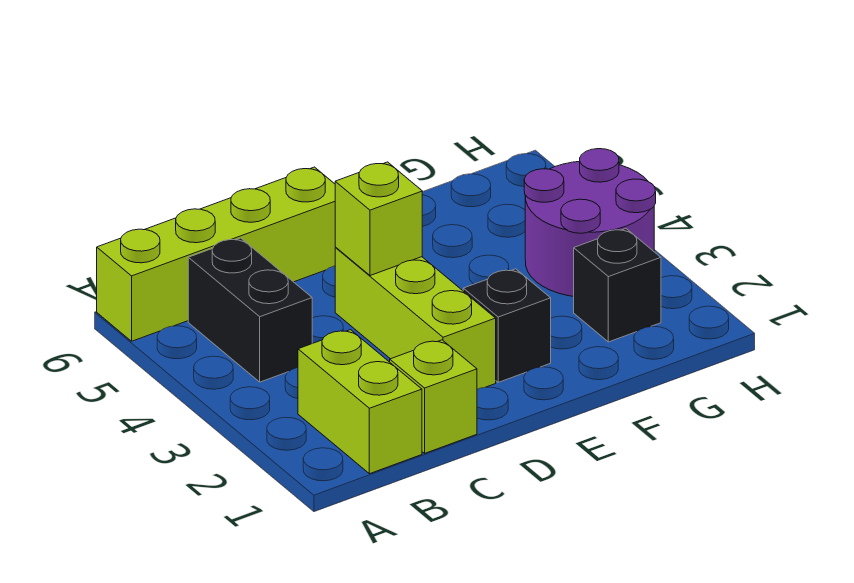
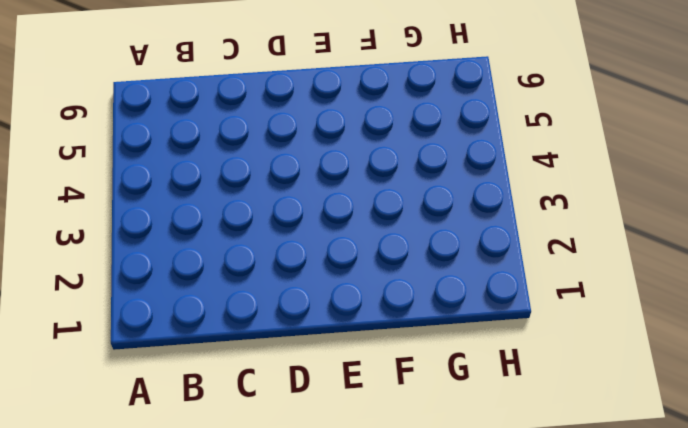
none -> lime 1x4 brick [97,167,336,341]
none -> lime 1x2 brick [298,330,422,474]

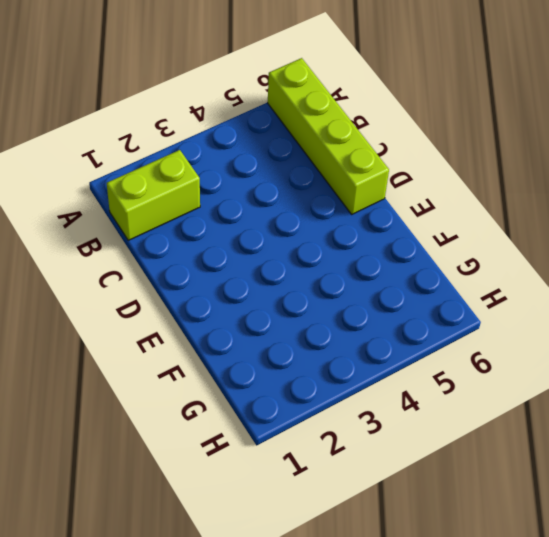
none -> black 1x2 brick [188,238,312,382]
none -> lime 1x1 brick [390,340,477,453]

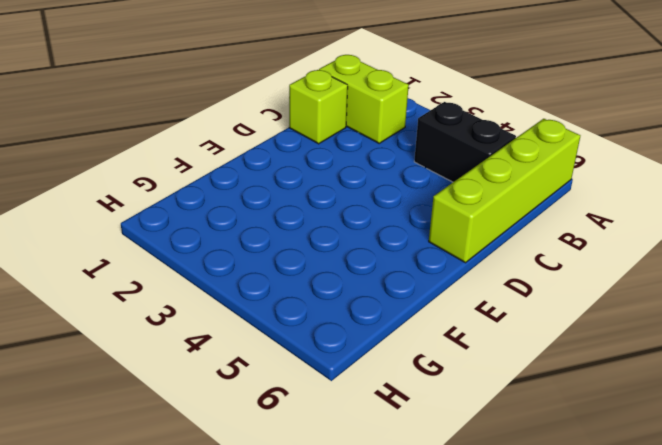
none -> lime 1x3 brick [335,248,496,389]
none -> black 1x1 brick [463,269,551,382]

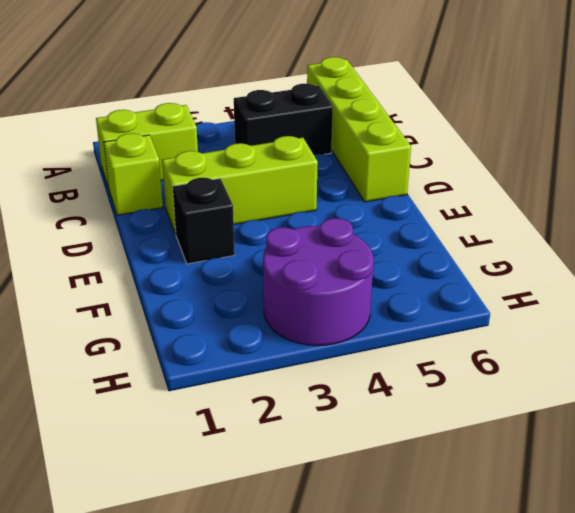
none -> black 1x1 brick [574,229,661,342]
none -> lime 1x1 brick [335,162,422,276]

